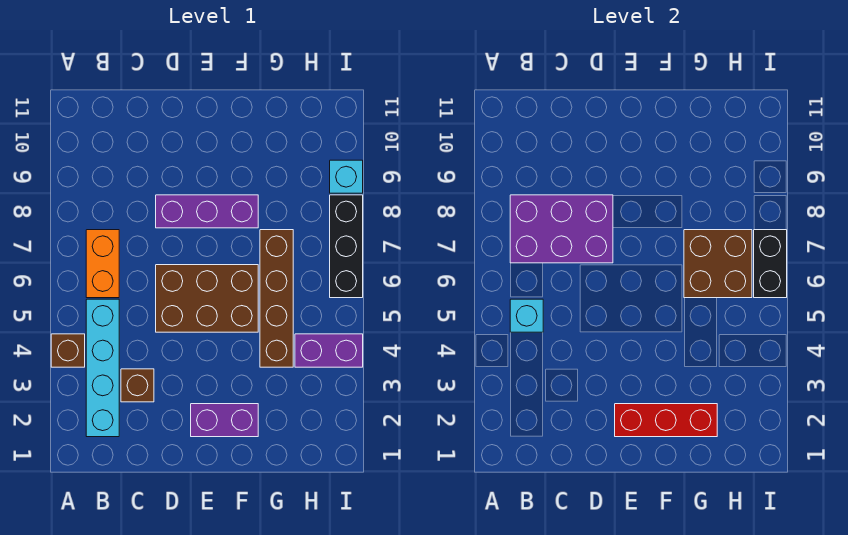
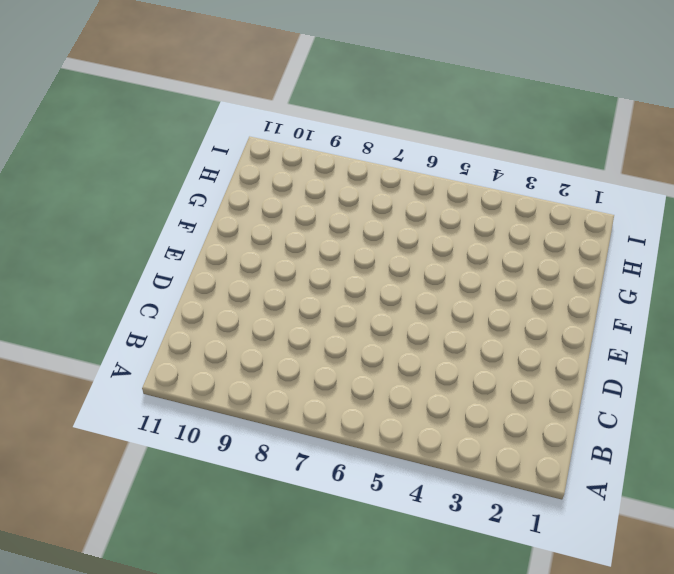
none -> brown 1x1 brick [51,334,85,367]
none -> cyan 1x4 brick [86,299,119,437]
none -> orange 1x2 brick [86,230,119,298]

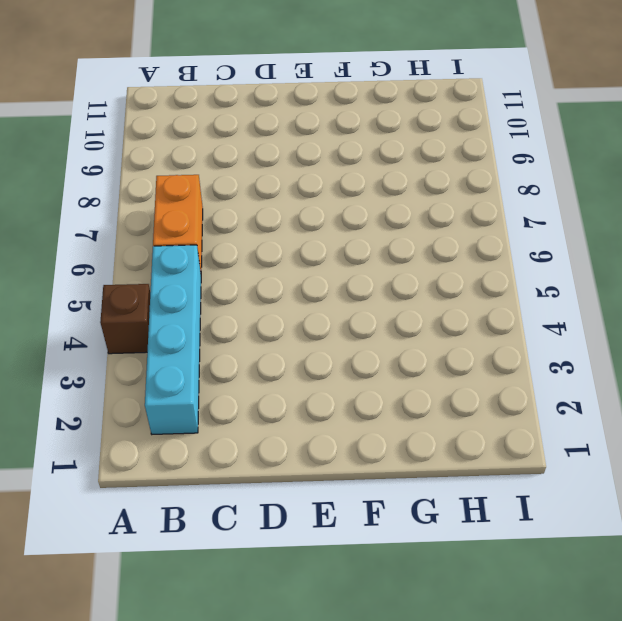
none -> brown 1x1 brick [121,369,154,402]
none -> brown 2x3 brick [156,265,258,332]
none -> purple 1x3 brick [156,195,258,228]

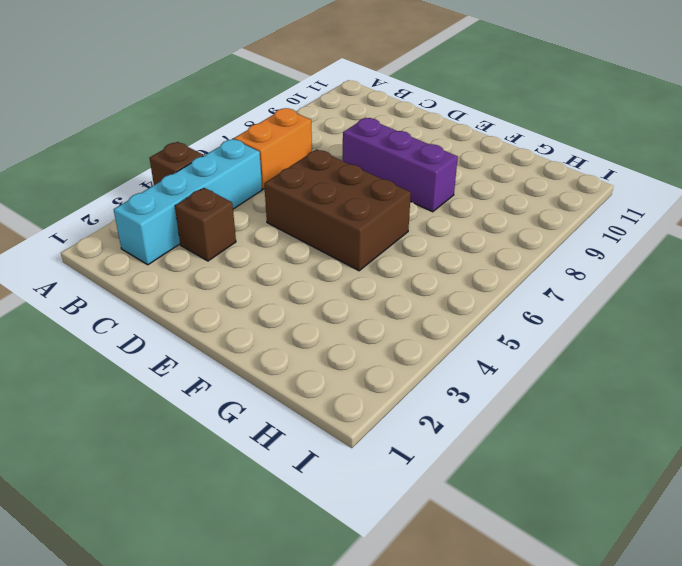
none -> purple 1x2 brick [191,404,258,437]
none -> brown 1x4 brick [260,230,293,367]
none -> purple 1x2 brick [295,334,363,367]

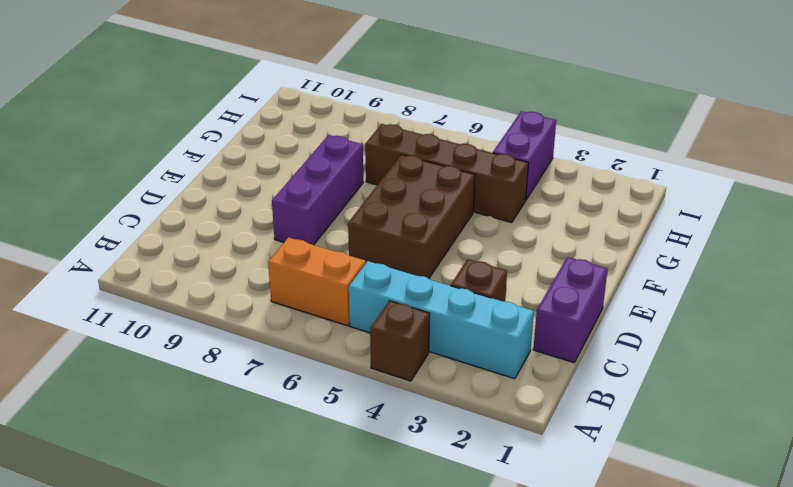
purple 1x2 brick [533,257,608,363] -> purple 1x2 brick moved to [191,404,258,437]
none -> black 1x3 brick [330,195,363,298]
none -> cyan 1x1 brick [330,160,363,193]
none -> cyan 1x1 brick [510,299,543,332]

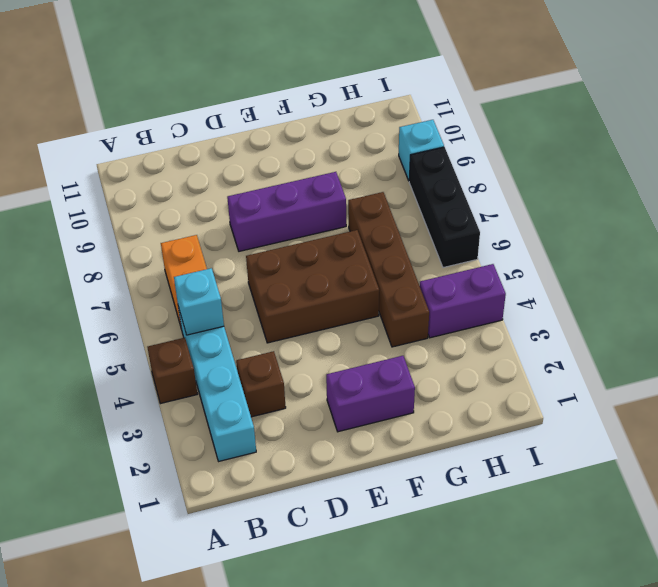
none -> purple 2x3 brick [510,195,613,263]
none -> red 1x3 brick [615,404,717,437]
none -> brown 2x2 brick [684,230,752,298]

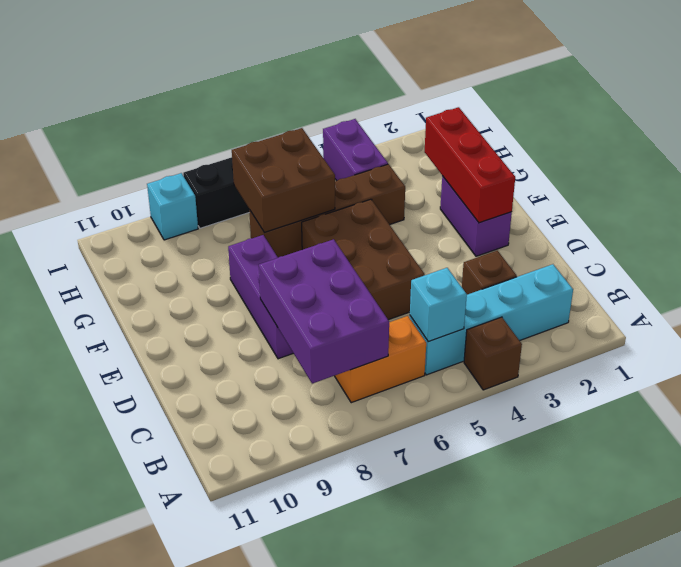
none -> black 1x2 brick [754,230,787,298]

